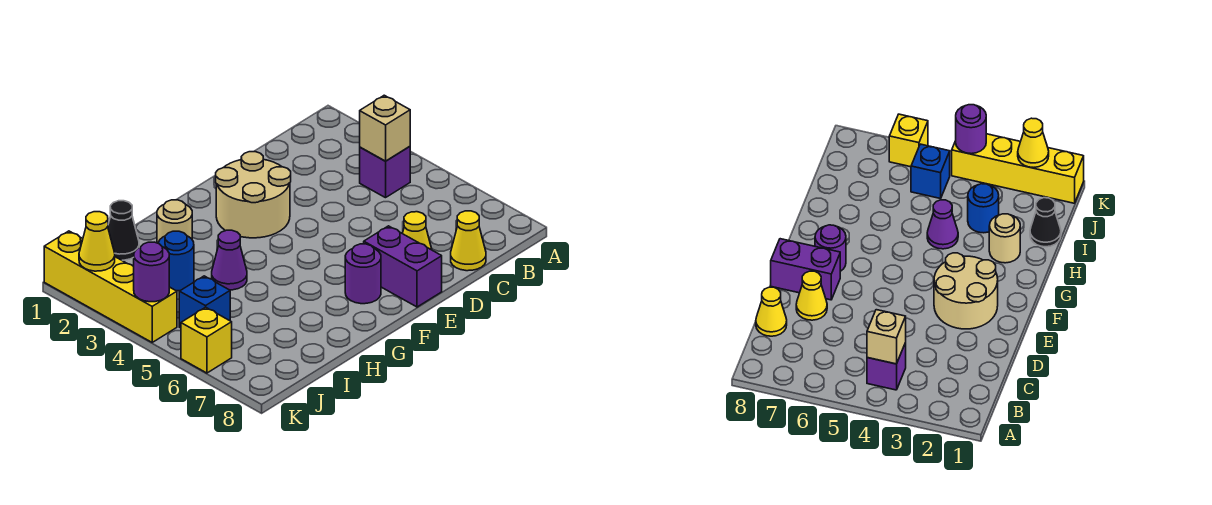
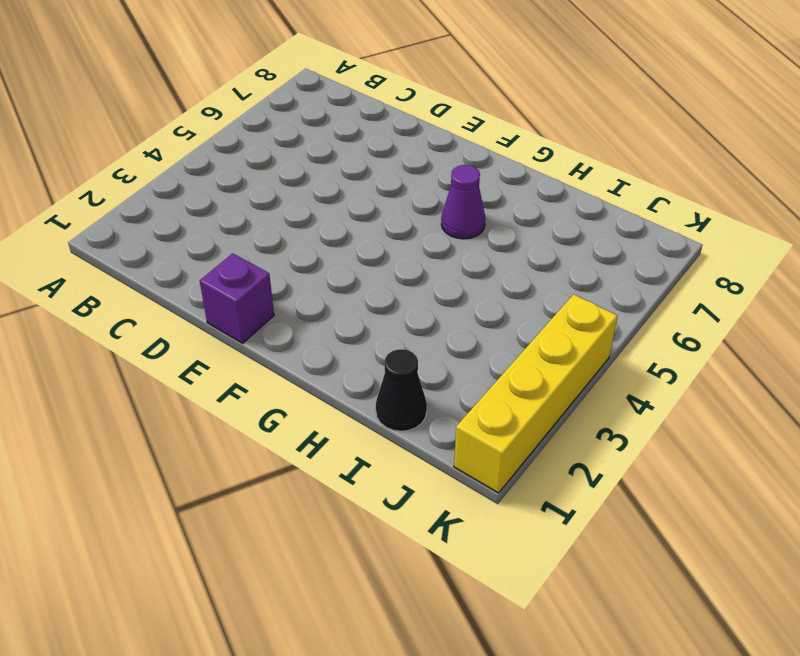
purple 1x1 brick [200,253,274,343] -> purple 1x1 brick moved to [360,147,410,198]
purple 1x1 cone [441,165,485,239] -> purple 1x1 cone moved to [212,230,247,290]
none -> yellow 1x1 cone [451,211,486,271]
none -> yellow 1x1 cone [402,212,432,250]
none -> tan 2x2 round brick [216,152,291,238]

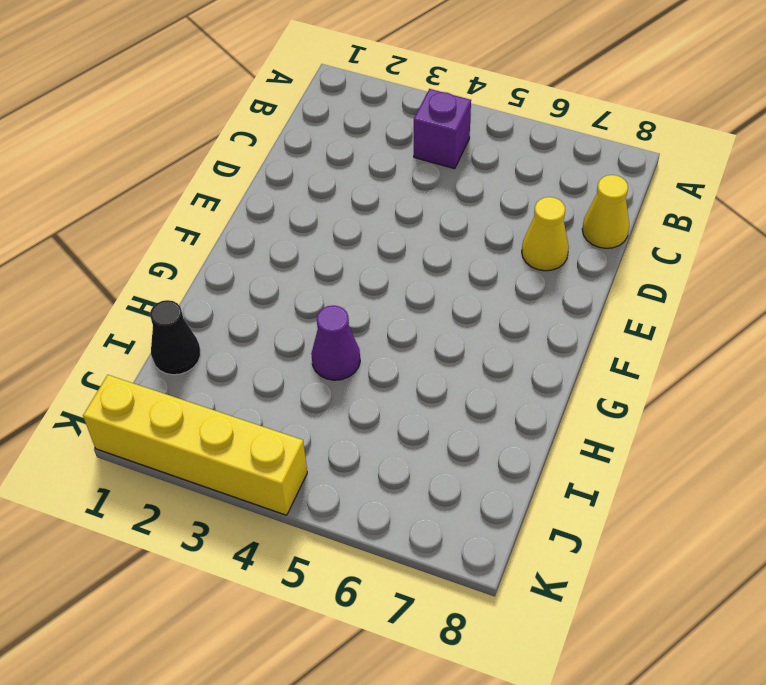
none -> tan 2x2 round brick [216,152,291,238]
none -> purple 1x2 brick [364,226,442,307]
none -> purple 1x1 round brick [345,244,381,304]

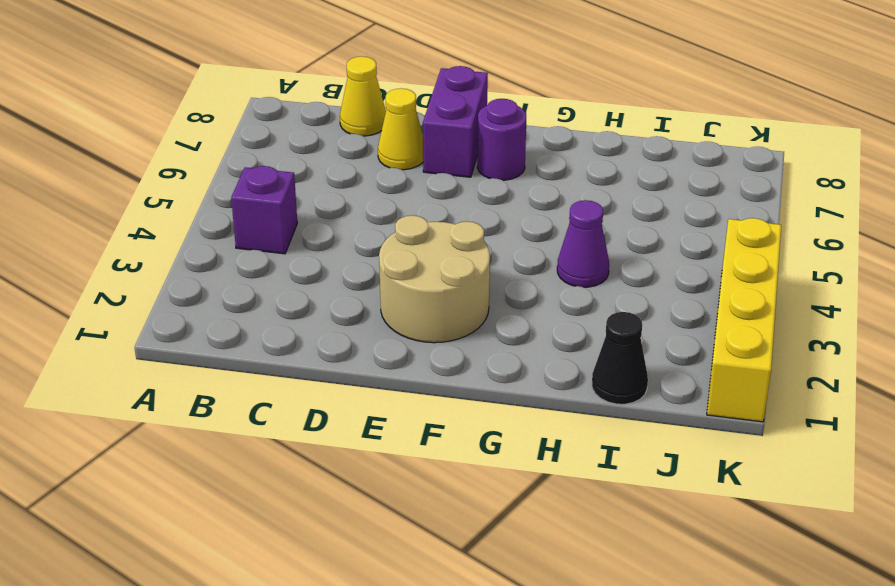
none -> tan 1x1 round brick [157,200,192,243]
none -> blue 1x1 round brick [158,231,194,291]
none -> blue 1x1 brick [179,276,230,328]

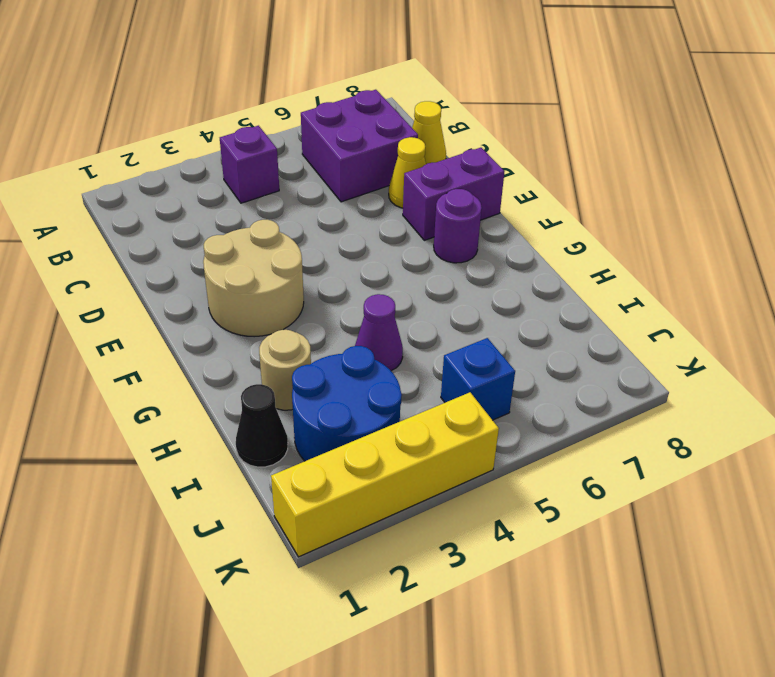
purple 2x2 brick [301,90,418,202] -> none
blue 2x2 round brick [292,346,402,461] -> blue 1x1 round brick [158,231,194,291]
none -> yellow 1x1 brick [181,307,232,373]
none -> tan 1x1 brick [360,95,410,161]
none -> yellow 1x1 cone [79,212,115,271]

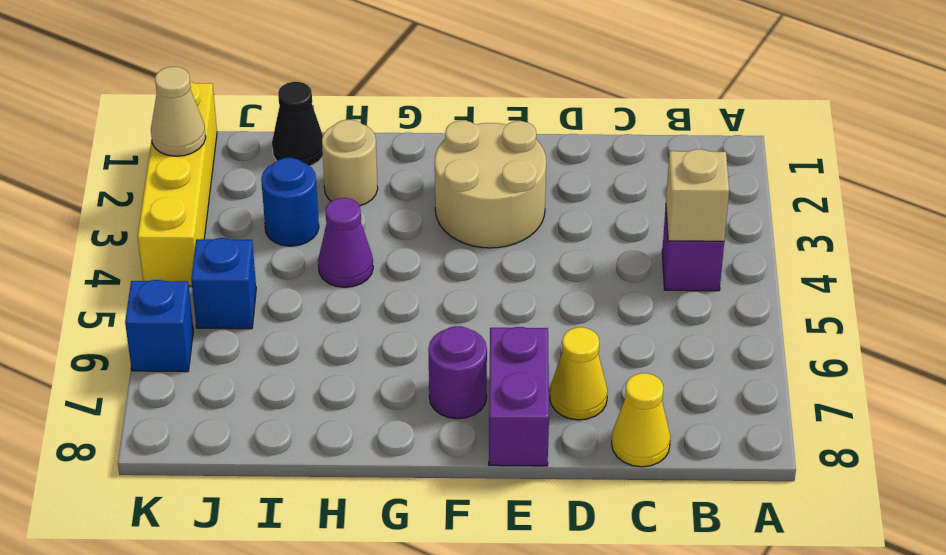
tan 1x1 cone [151,67,206,156] -> yellow 1x1 cone [79,212,115,271]
blue 1x1 brick [125,280,193,372] -> yellow 1x1 brick [181,307,232,373]
none -> purple 1x1 round brick [134,242,169,302]

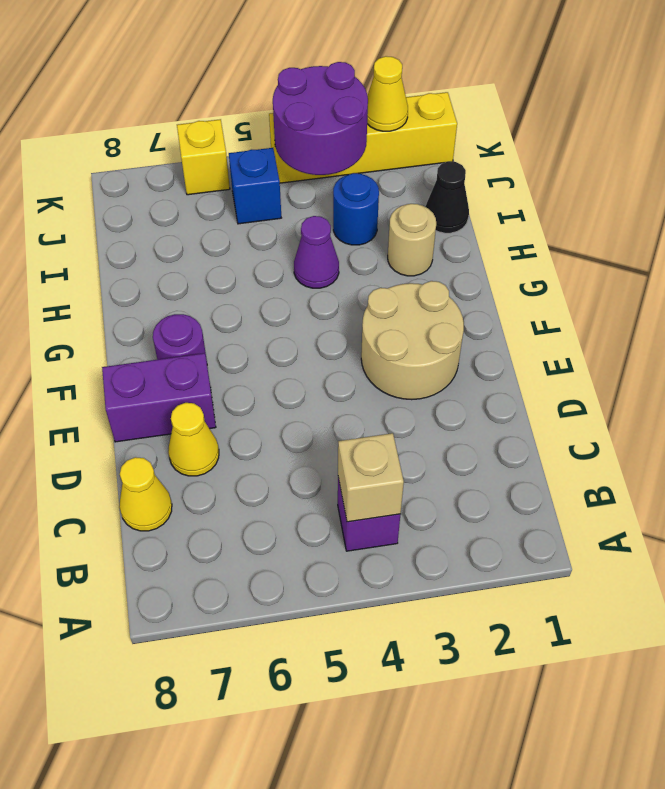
purple 2x2 round brick [273,62,368,175] -> purple 1x1 round brick [134,242,169,302]

